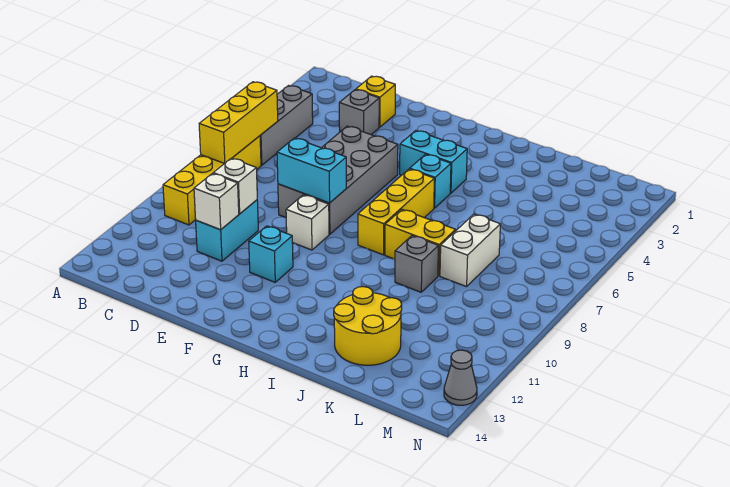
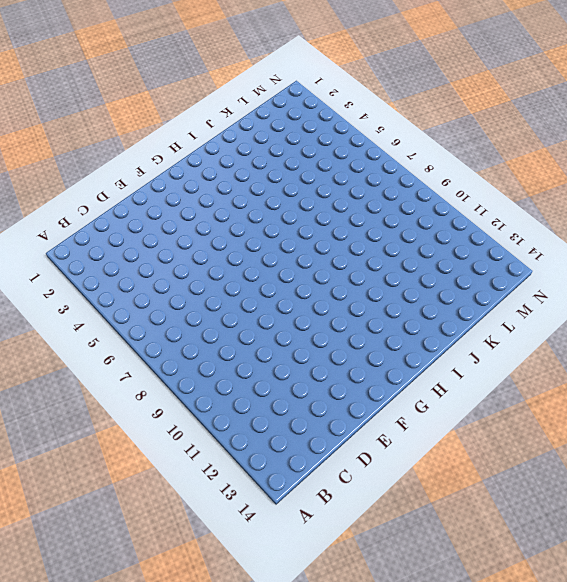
none -> grey 1x3 brick [260,86,313,165]
none -> yellow 1x4 brick [163,136,261,225]
none -> yellow 1x1 brick [356,76,395,127]

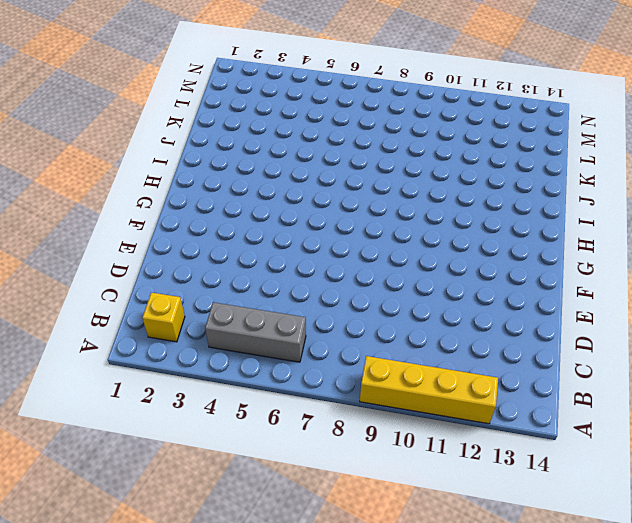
yellow 1x4 brick [360,356,498,424] -> yellow 1x4 brick moved to [163,136,261,225]
yellow 1x1 brick [142,292,185,342] -> yellow 1x1 brick moved to [356,76,395,127]
none -> grey 1x1 brick [339,90,379,135]
none -> cyan 1x2 brick [196,200,258,261]
none -> grey 2x4 brick [278,126,398,234]

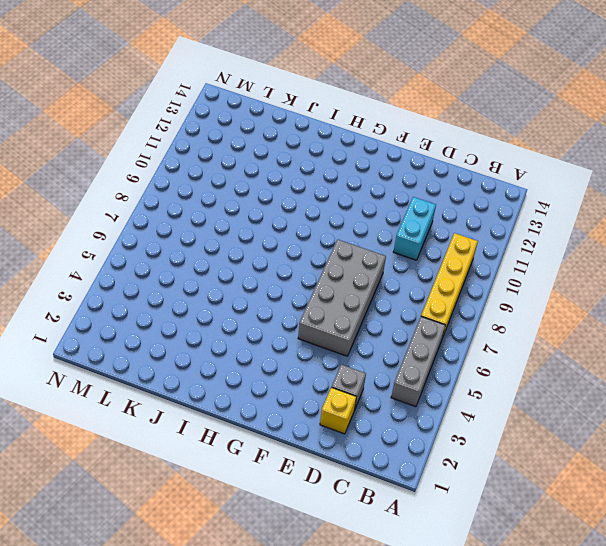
none -> white 1x1 brick [286,195,329,250]
none -> cyan 1x1 brick [249,226,293,282]
none -> cyan 1x2 brick [400,131,467,193]

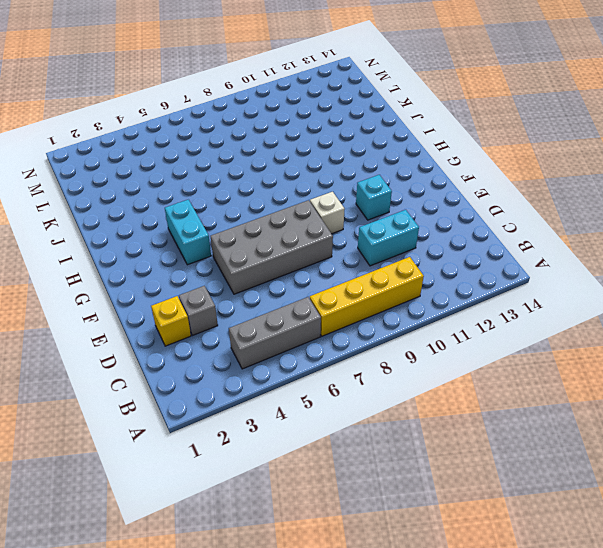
none -> cyan 1x1 brick [410,154,451,208]
none -> yellow 1x3 brick [358,169,434,255]
none -> yellow 1x2 brick [385,210,456,276]

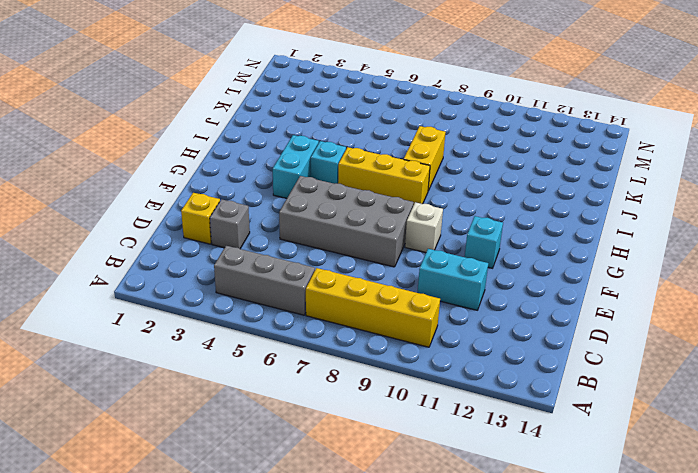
none -> grey 1x1 brick [395,236,438,292]
none -> yellow 2x2 round brick [334,287,402,365]
none -> white 1x2 brick [440,214,500,287]

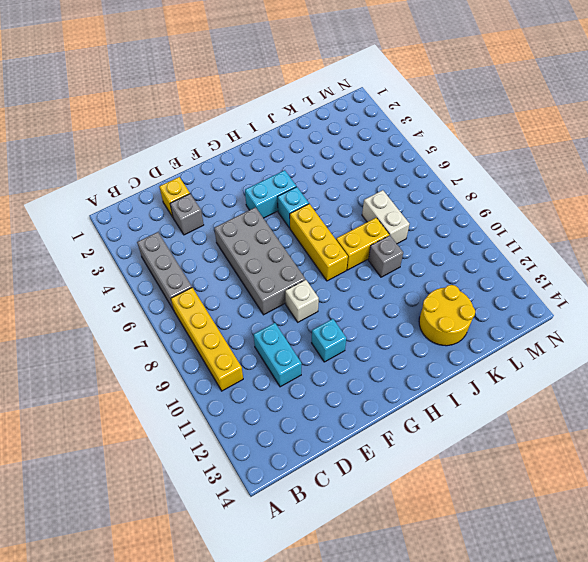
none -> grey 1x1 cone [444,350,477,405]
none -> yellow 1x3 brick [199,82,278,164]
none -> white 1x1 brick [213,158,257,214]

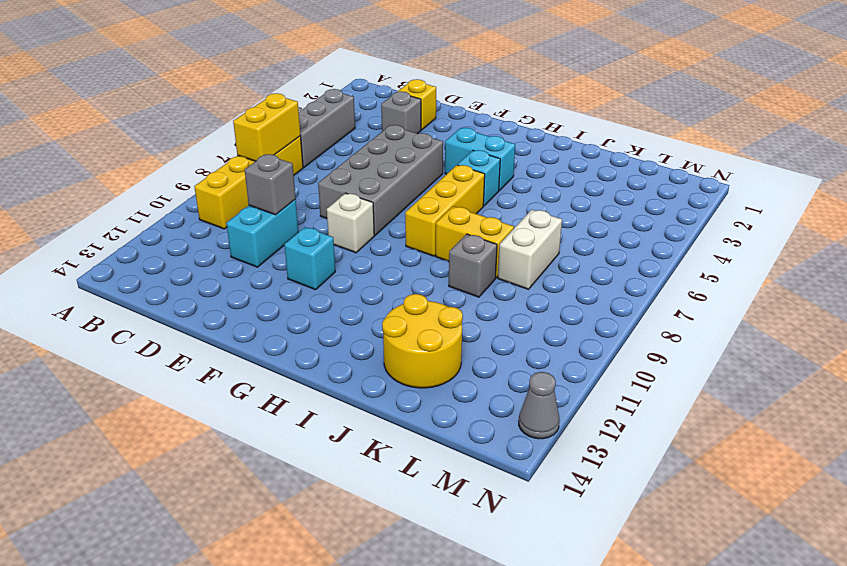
yellow 1x2 brick [233,93,300,161] -> yellow 1x3 brick [199,82,278,164]
grey 1x1 brick [245,154,296,215] -> white 1x1 brick [213,158,257,214]
none -> white 1x1 brick [194,174,239,230]
none -> cyan 1x2 brick [277,138,346,203]

